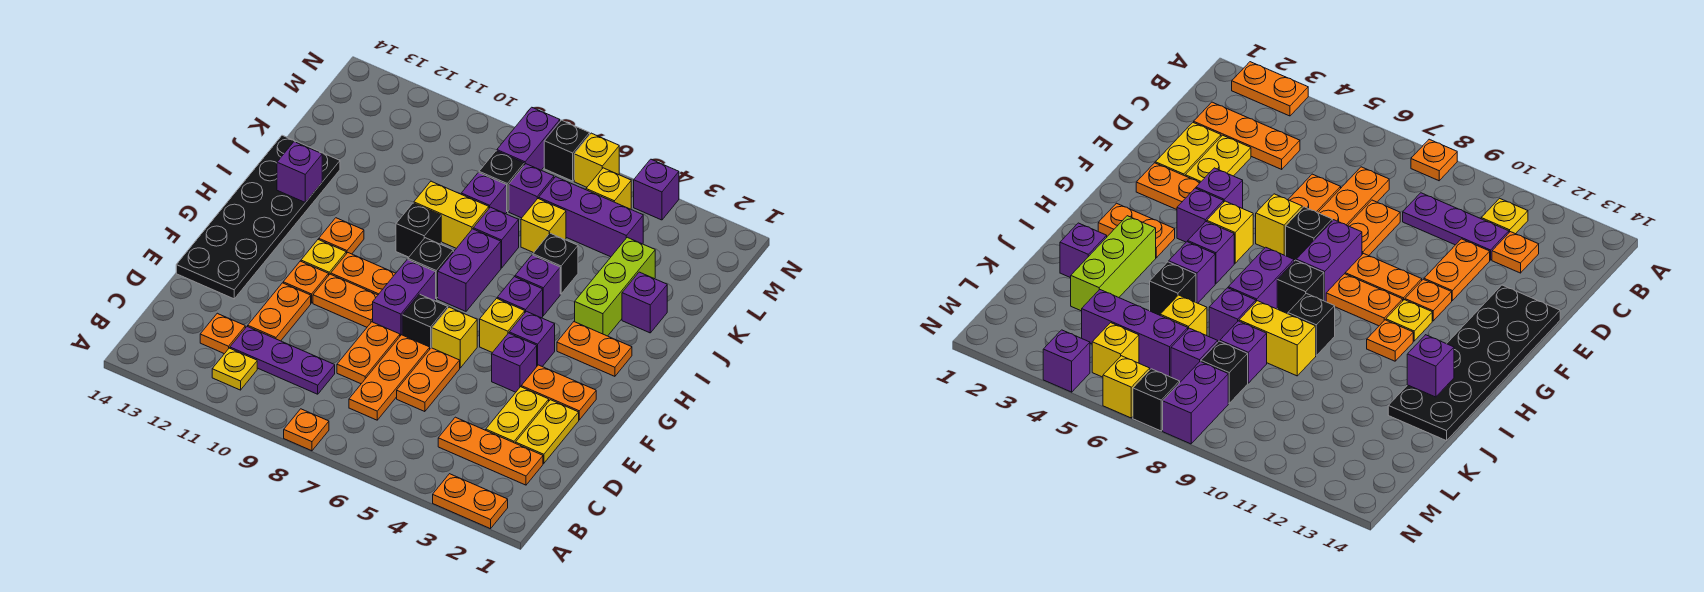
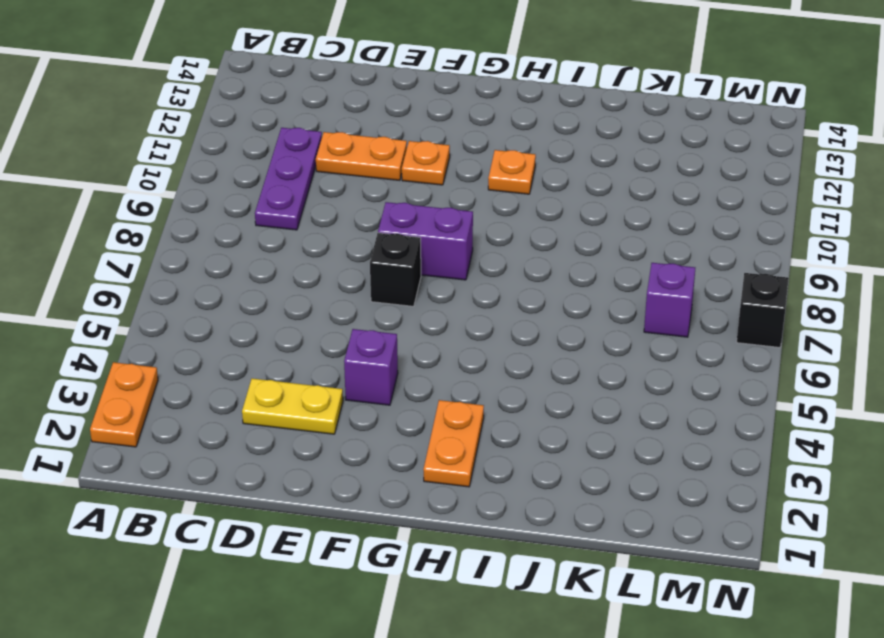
none -> orange 1x1 plate [284,409,329,451]
none -> yellow 1x1 plate [212,348,257,390]
none -> orange 1x3 plate [438,417,543,485]
none -> orange 1x3 plate [349,335,430,420]

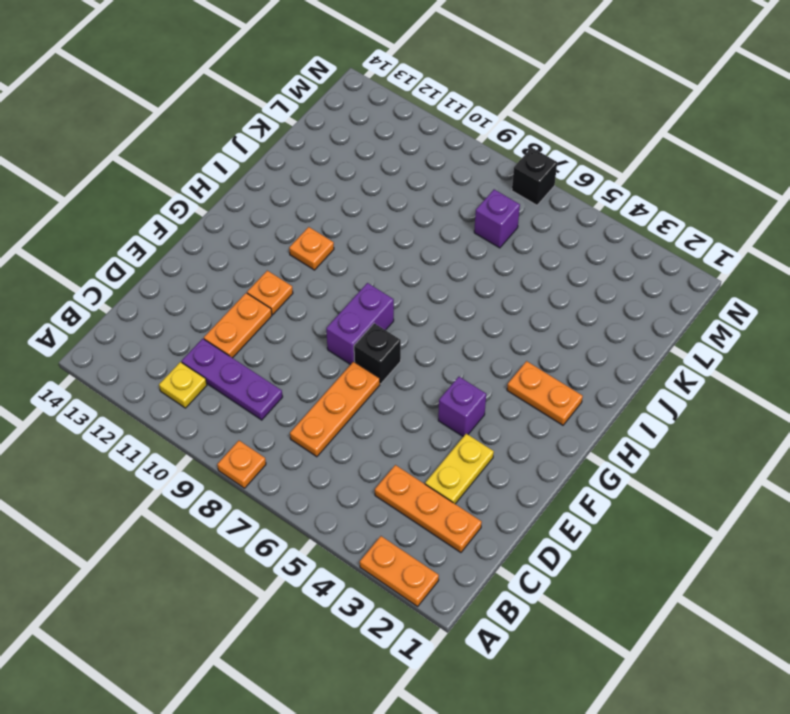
none -> orange 1x1 plate [200,313,245,354]
none -> yellow 1x2 plate [516,400,579,463]
none -> orange 1x2 plate [397,348,460,412]
none -> orange 1x2 plate [337,322,400,384]

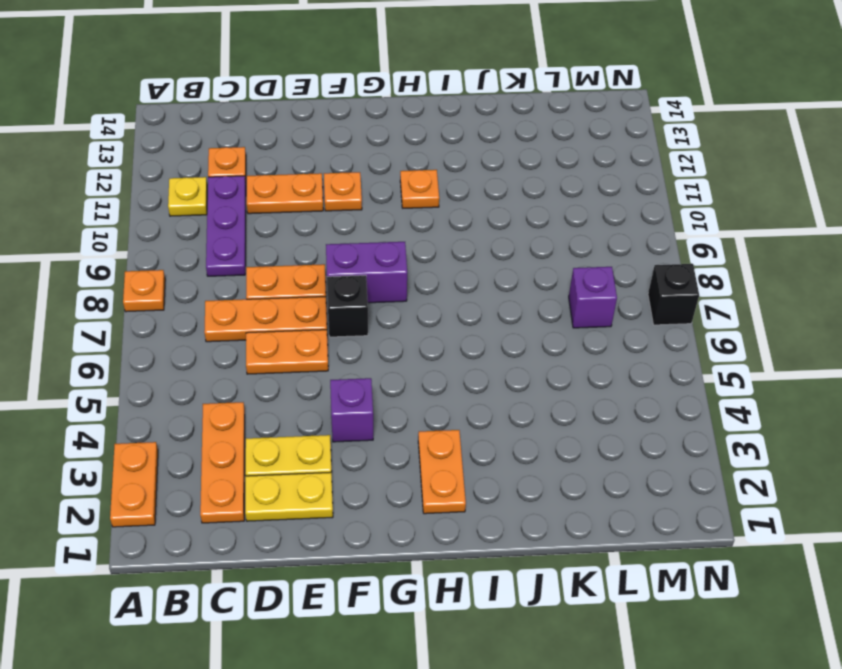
none -> black 2x6 plate [176,135,340,299]
none -> orange 1x2 plate [521,365,596,420]
none -> yellow 1x1 brick [432,307,477,368]
none -> orange 1x2 plate [313,274,378,327]

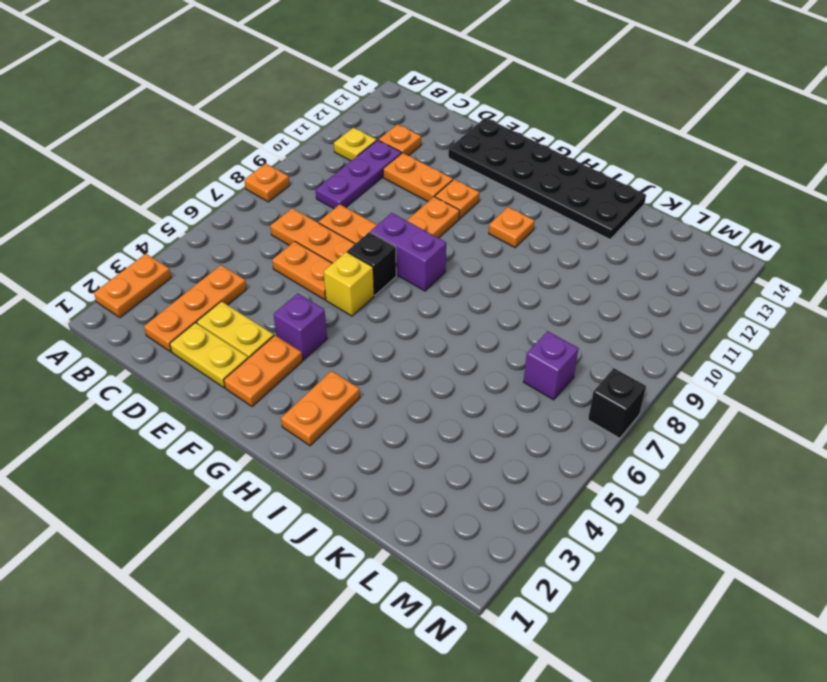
none -> purple 1x1 brick [509,311,555,367]
none -> yellow 1x1 brick [480,298,525,353]
none -> orange 1x2 plate [331,253,396,295]
none -> yellow 1x1 plate [301,239,346,275]

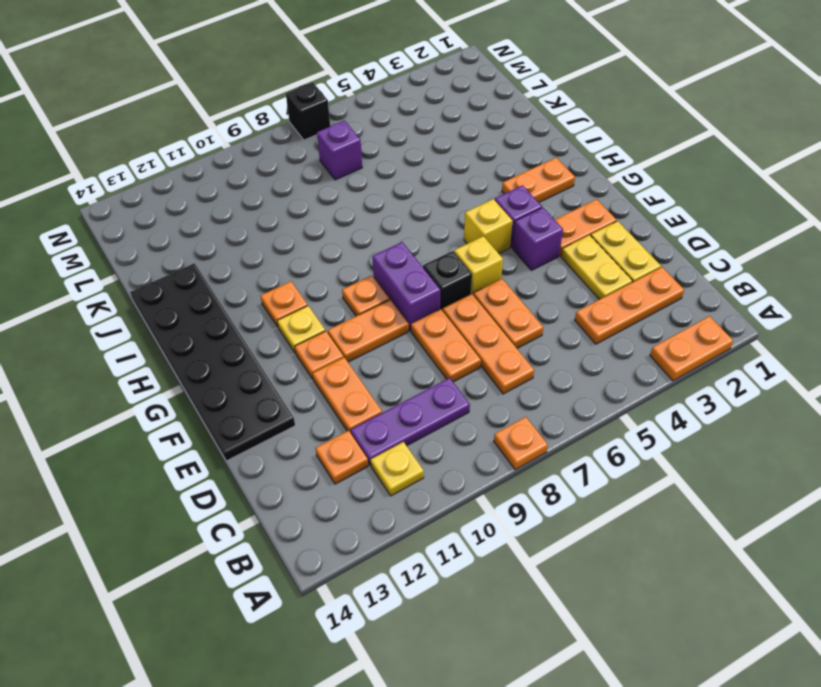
orange 1x1 plate [342,275,390,316] -> orange 1x2 plate [331,253,396,295]
none -> purple 1x1 brick [497,277,543,318]
none -> purple 1x2 brick [438,229,501,311]
none -> black 1x1 brick [408,238,453,298]
none -> lime 1x3 brick [575,237,655,336]

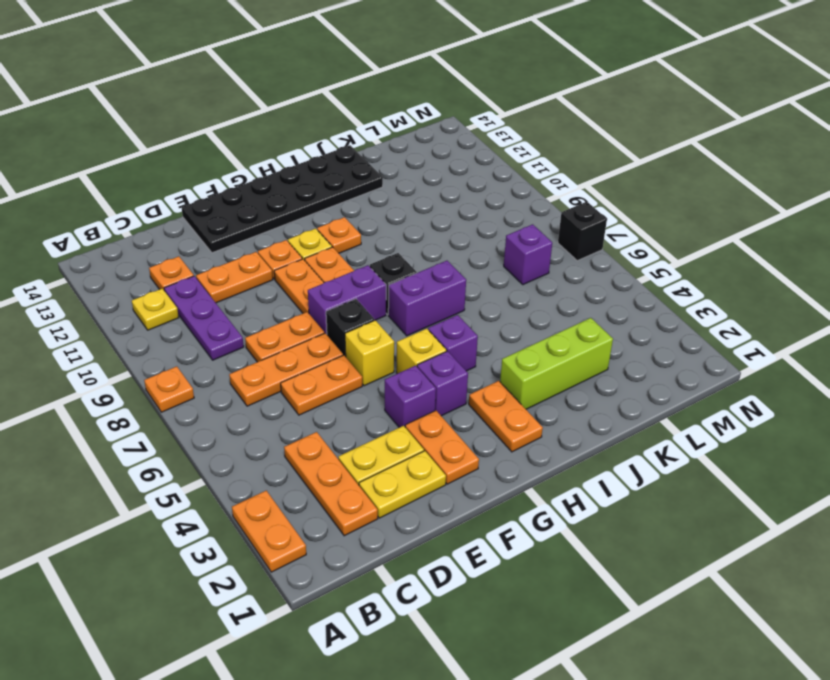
none -> purple 1x1 brick [515,255,560,316]
none -> black 1x1 brick [396,203,441,257]
none -> purple 1x1 brick [622,272,667,333]
none -> black 1x1 brick [533,233,578,294]

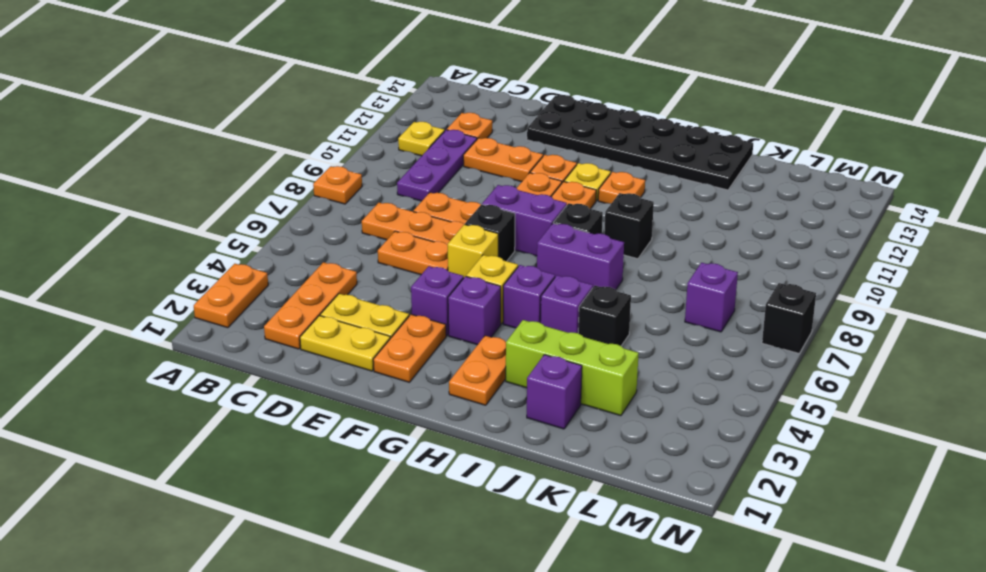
none -> purple 1x1 brick [473,207,519,268]
none -> yellow 1x2 brick [414,181,489,248]
none -> yellow 1x1 brick [521,199,566,253]
none -> purple 1x1 brick [461,172,507,214]

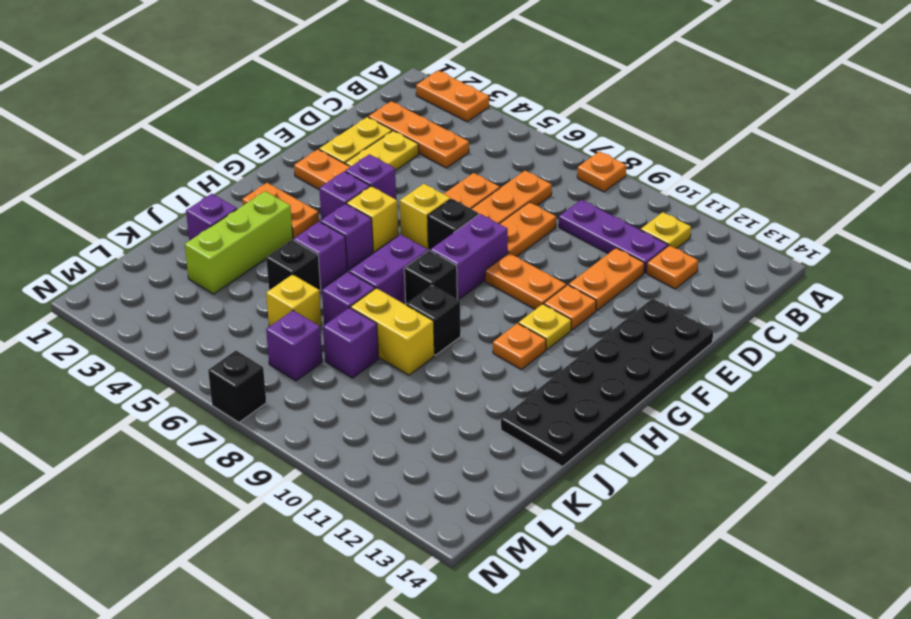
none -> orange 1x2 plate [331,253,396,295]
none -> purple 1x3 brick [539,177,643,257]
none -> black 1x1 brick [479,151,524,211]
none -> yellow 1x1 brick [586,168,631,209]

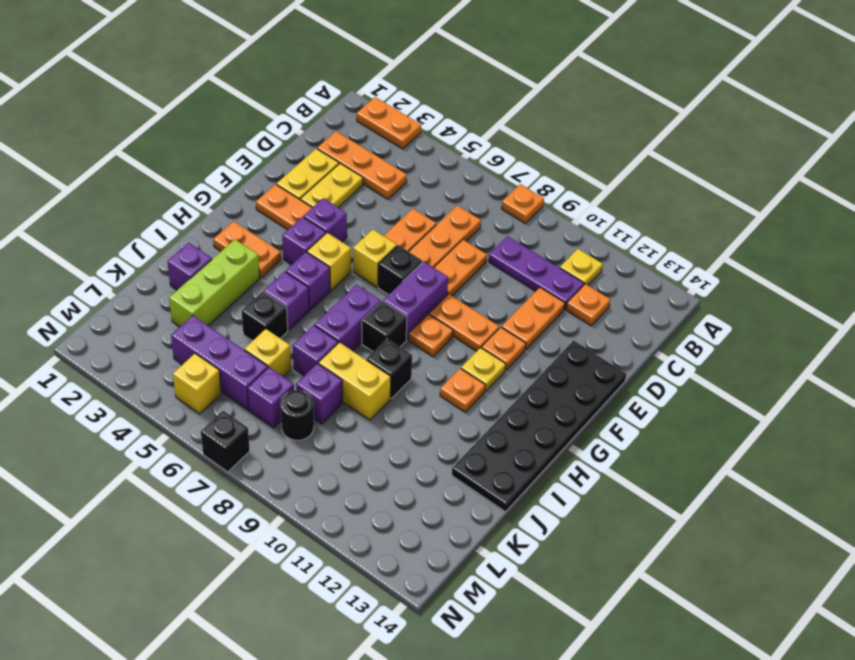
orange 1x1 plate [408,314,453,357] -> orange 1x2 plate [331,253,396,295]
black 1x1 round brick [280,390,314,440] -> black 1x1 brick [479,151,524,211]
none -> purple 1x2 brick [497,107,560,170]
none -> purple 1x1 brick [634,159,679,220]
none -> yellow 1x1 brick [574,133,619,187]
none -> purple 1x1 brick [277,142,322,202]

